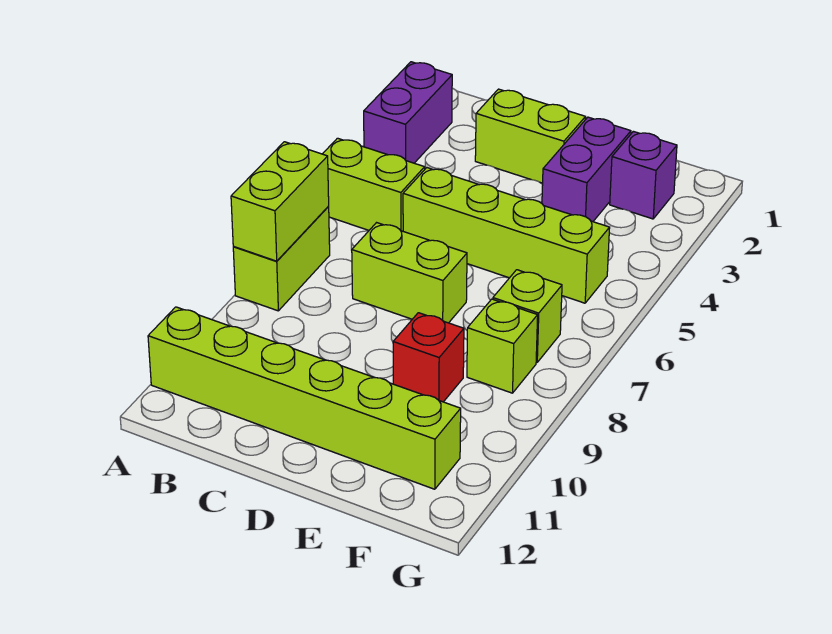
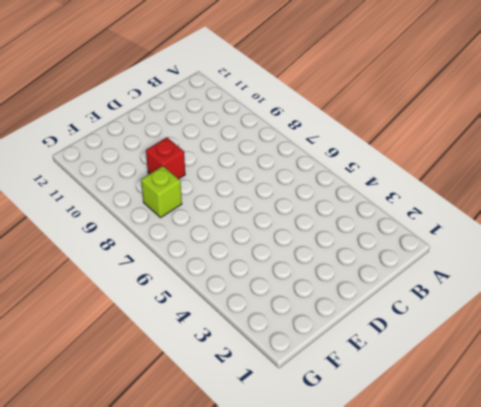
none -> purple 1x2 brick [364,62,452,163]
none -> lime 1x2 brick [323,138,425,231]
none -> lime 1x2 brick [233,207,330,311]

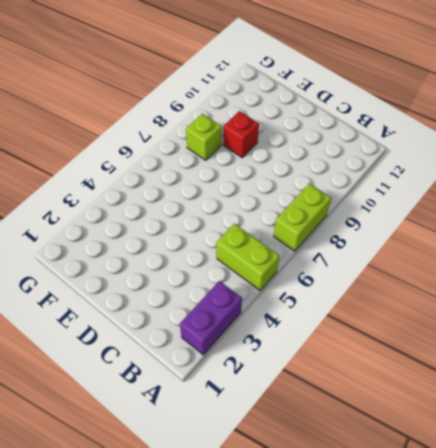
none -> lime 1x6 brick [148,307,461,489]
none -> lime 1x2 brick [475,89,586,183]
none -> lime 1x4 brick [403,168,610,303]

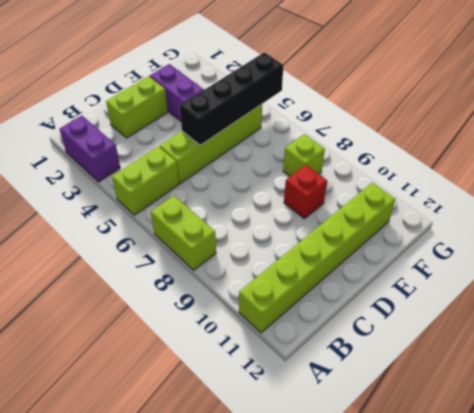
black 1x4 brick [180,52,284,145] -> none
none -> lime 1x2 brick [352,223,467,323]
none -> purple 1x1 brick [610,131,677,219]
none -> lime 1x1 brick [493,270,562,362]

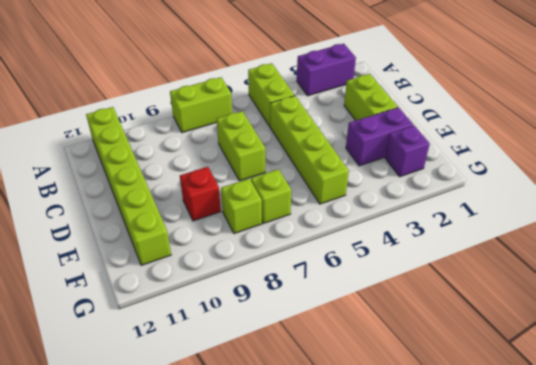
none -> lime 1x2 brick [231,142,329,261]

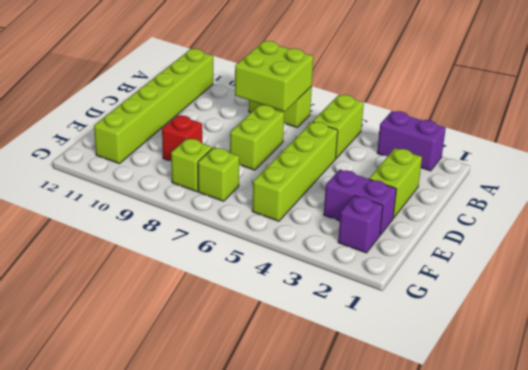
lime 2x2 brick [235,41,313,111] -> lime 1x2 brick [231,142,329,261]

